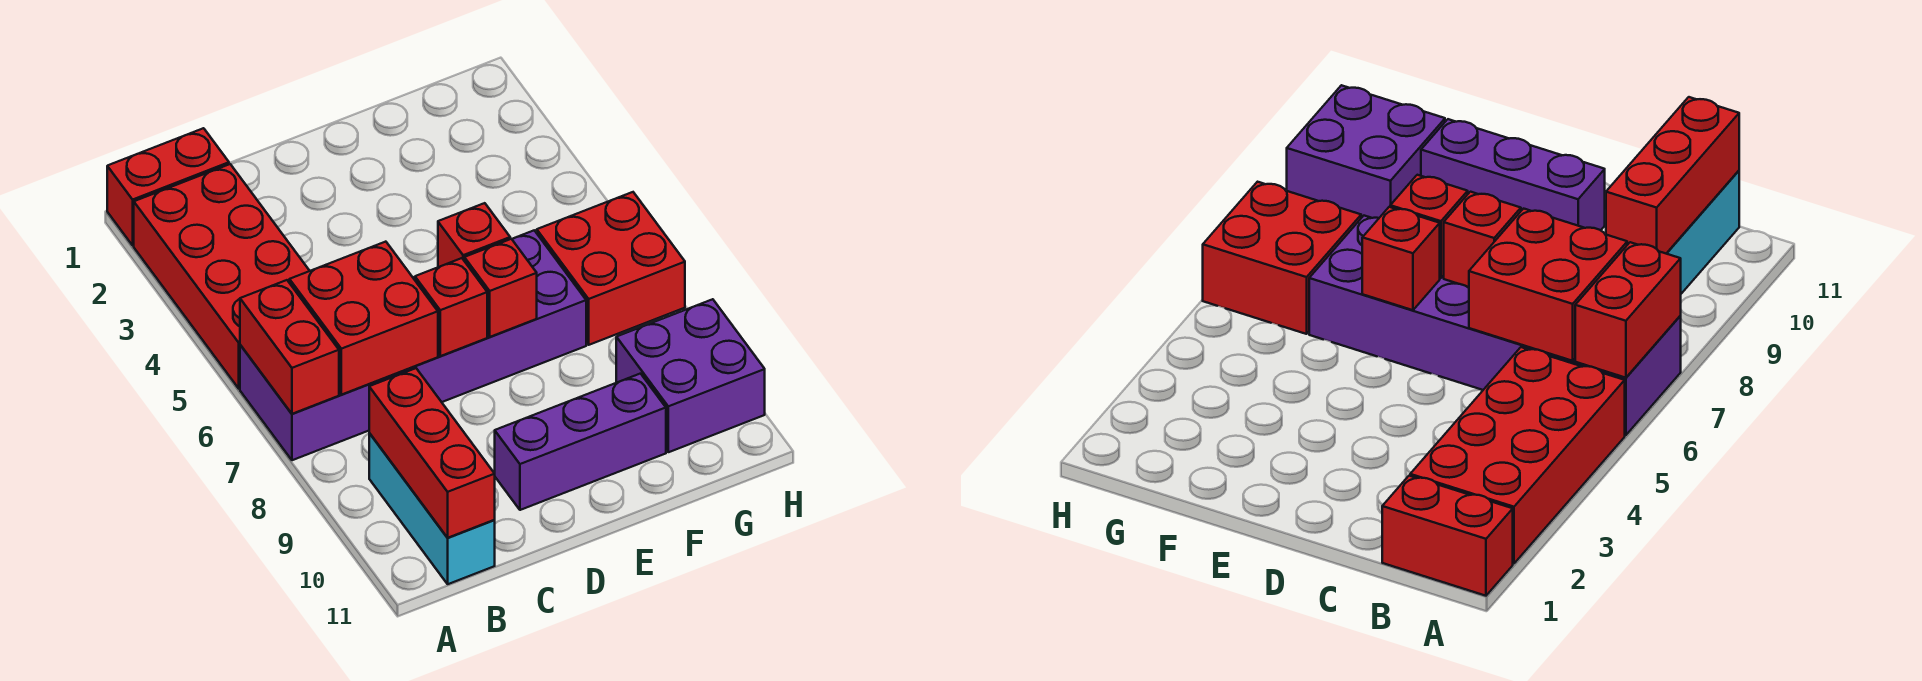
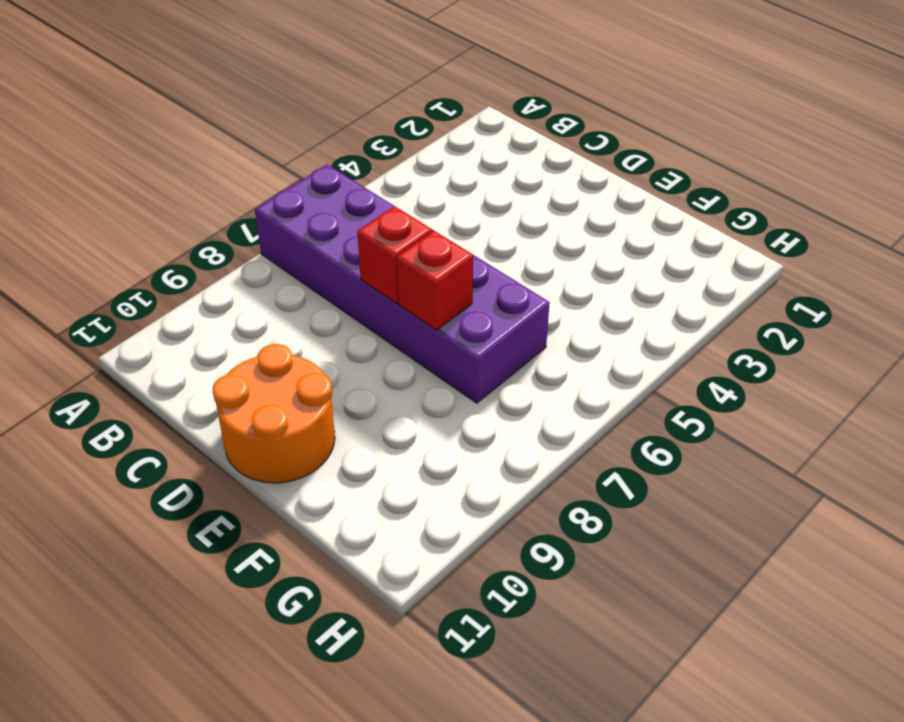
orange 2x2 round brick [213,344,335,483] -> purple 1x3 brick [495,374,666,510]
none -> red 1x2 brick [107,128,229,245]
none -> red 2x4 brick [134,164,309,389]
none -> cyan 1x3 brick [369,433,495,584]

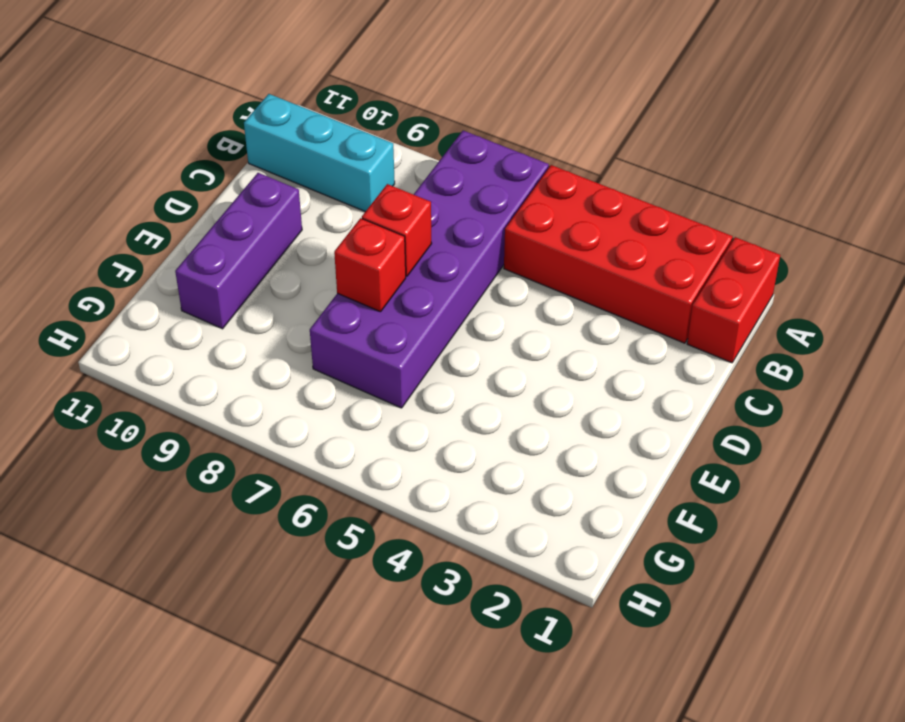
none -> red 2x2 brick [537,192,685,345]
none -> purple 2x2 brick [616,299,765,452]
none -> red 1x2 brick [240,280,339,414]

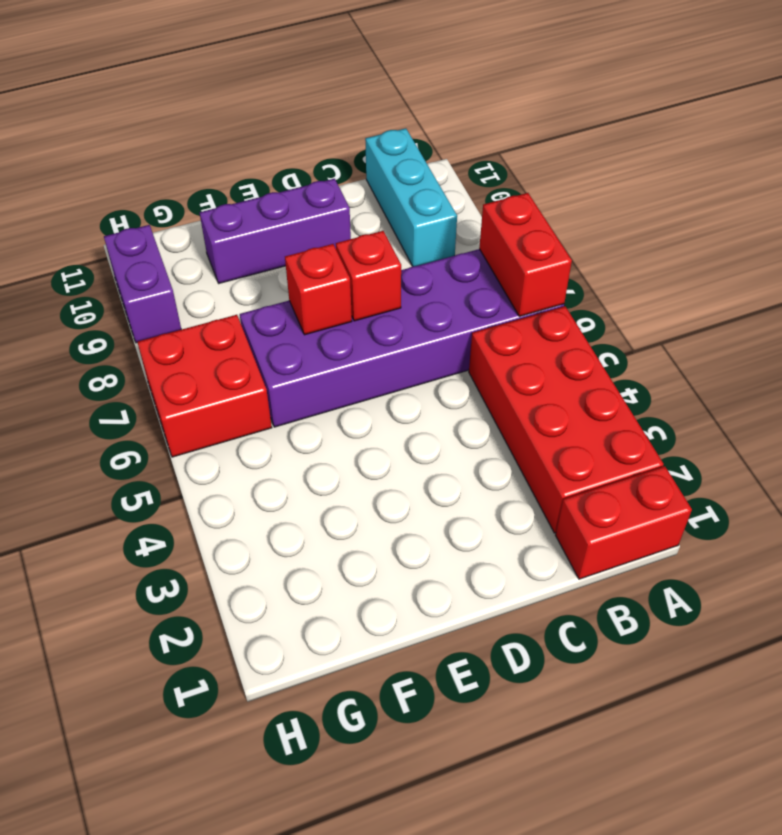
purple 1x2 brick [104,225,181,343] -> purple 2x2 brick [616,299,765,452]
none -> red 2x2 brick [290,242,438,395]
none -> red 1x3 brick [369,368,495,538]
none -> red 1x1 brick [438,203,510,267]

